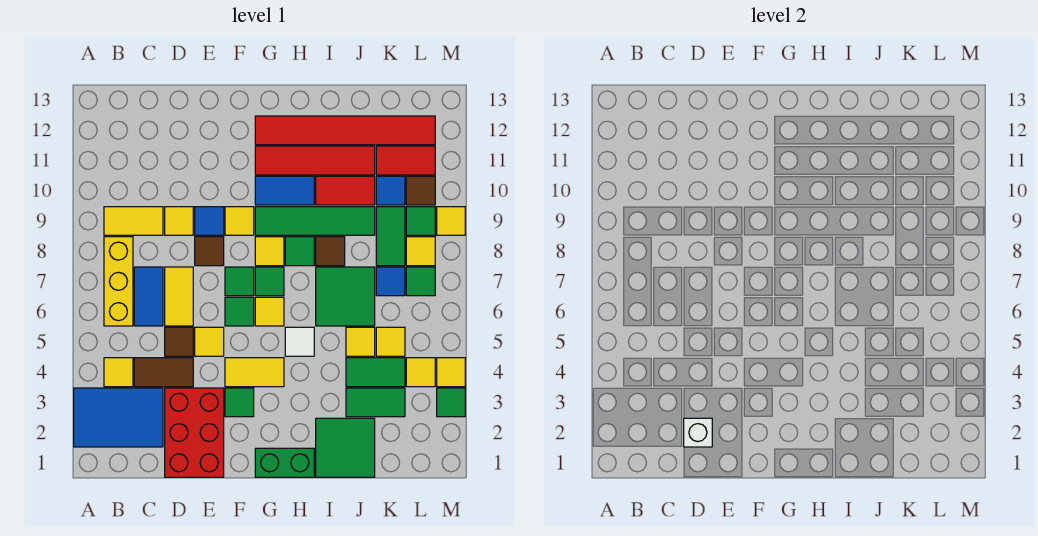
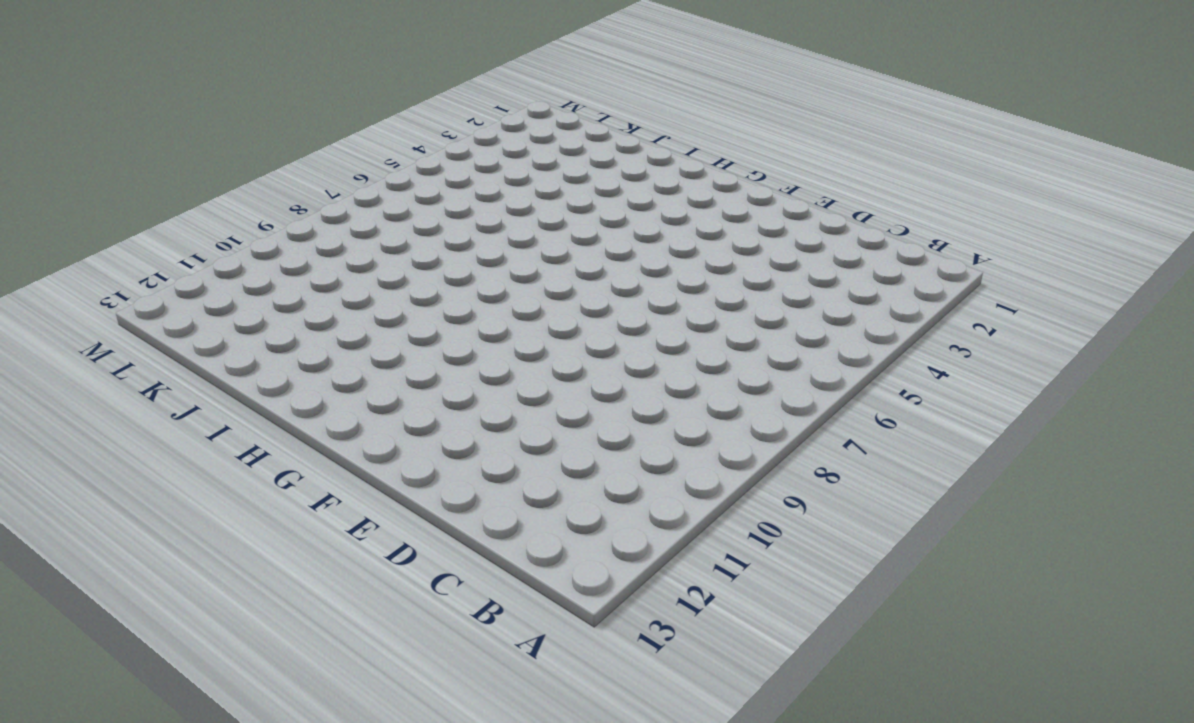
none -> blue 2x3 tile [74,388,163,447]
none -> yellow 1x1 tile [104,358,133,387]
none -> yellow 1x3 brick [104,237,133,326]
none -> yellow 1x2 tile [104,207,163,235]

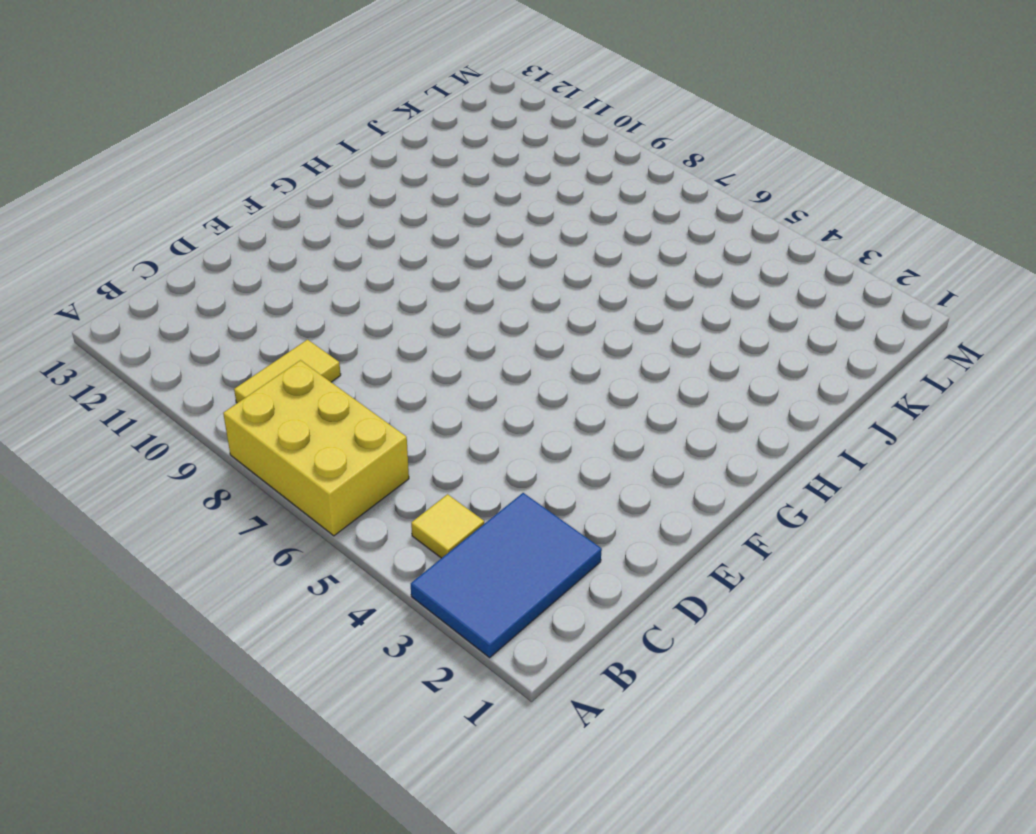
yellow 2x3 brick [223,360,409,536] -> yellow 1x3 brick [104,237,133,326]
none -> brown 1x2 tile [134,358,193,387]
none -> blue 1x2 tile [134,267,163,326]
none -> red 2x3 brick [165,388,224,477]
none -> brown 1x1 tile [165,327,193,356]

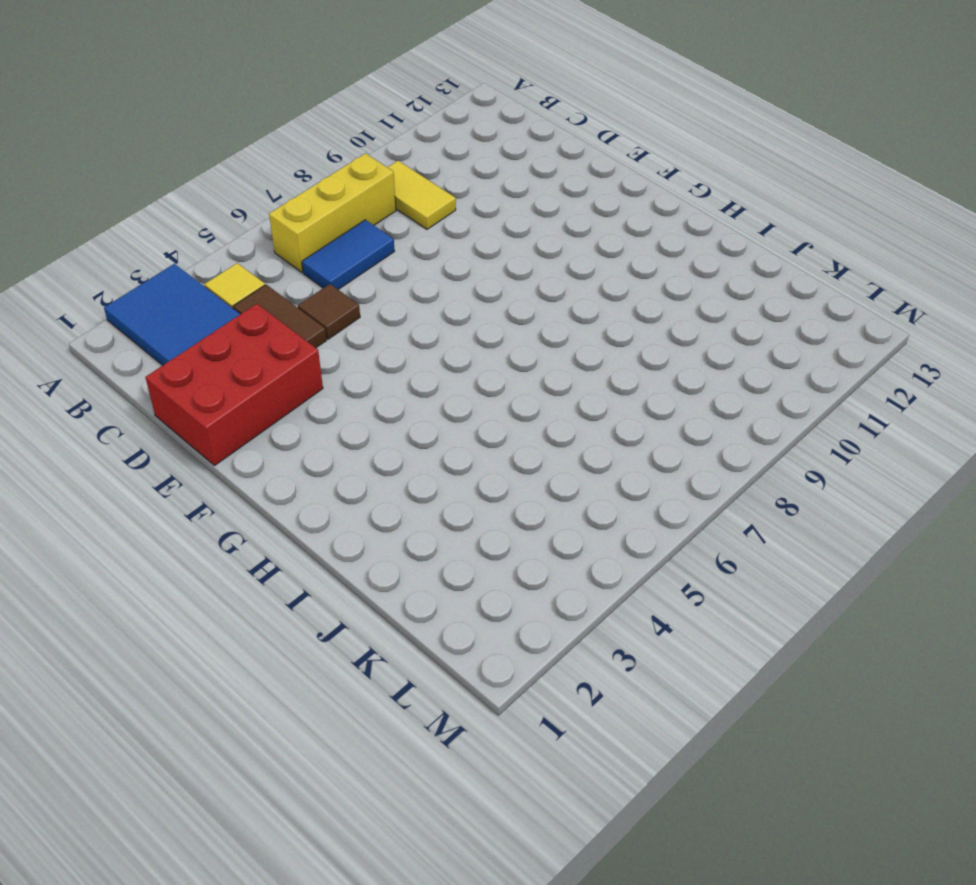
none -> yellow 1x2 tile [165,267,193,326]
none -> yellow 1x1 tile [165,207,193,235]
none -> yellow 1x1 tile [195,327,224,356]
none -> brown 1x1 tile [195,237,224,266]

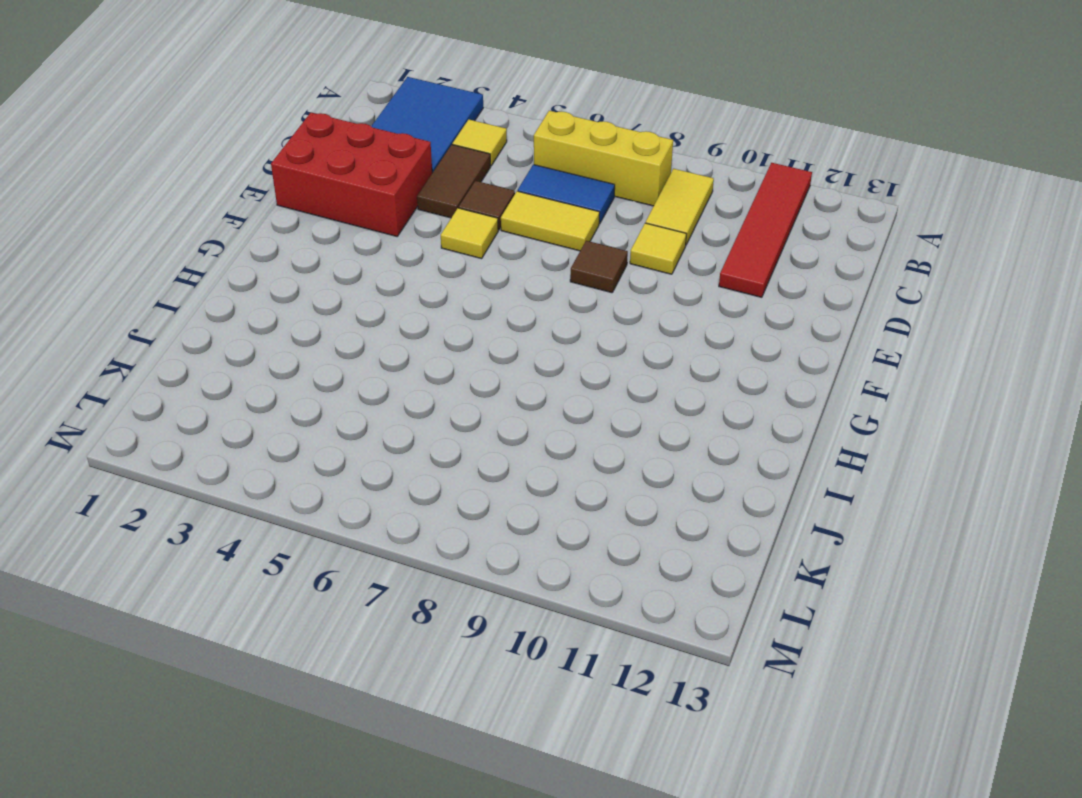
red 1x4 tile [719,163,812,297] -> red 1x4 tile moved to [255,146,375,175]
none -> blue 1x1 tile [195,207,224,235]
none -> green 1x1 tile [225,388,254,417]
none -> yellow 1x2 tile [225,358,284,387]
none -> green 1x1 tile [225,297,254,326]

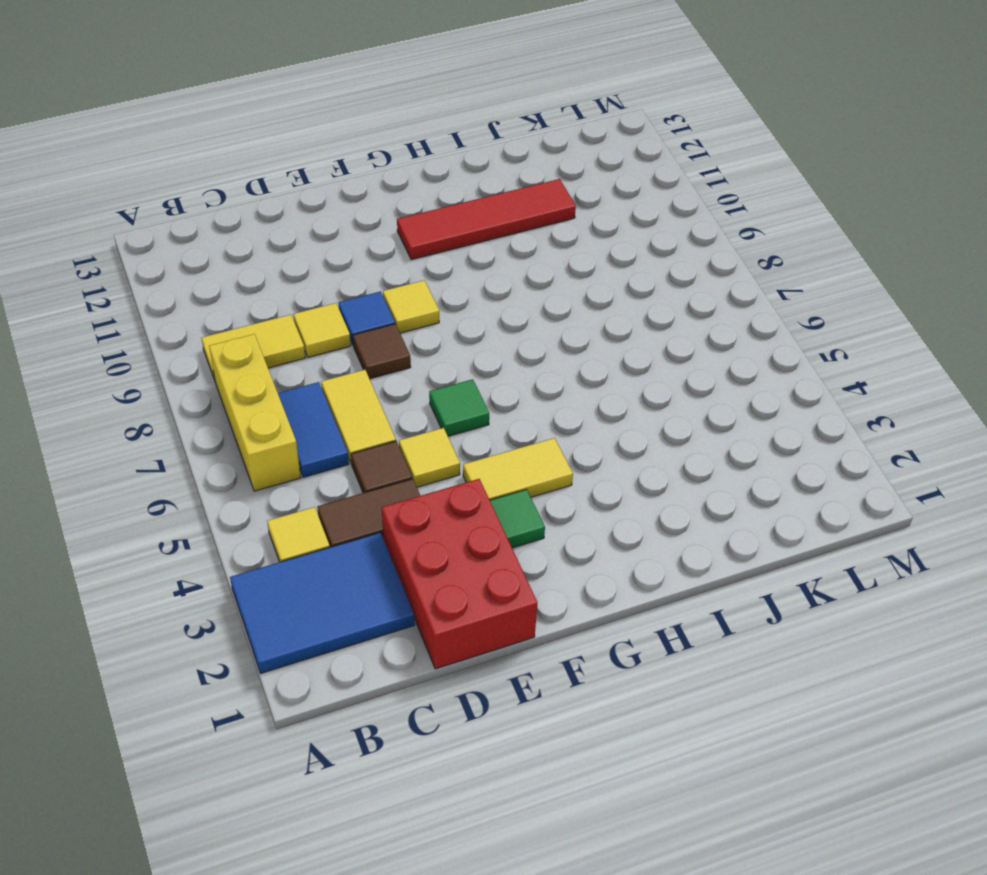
none -> green 1x1 tile [225,267,254,296]
none -> green 1x2 brick [255,448,314,477]
none -> yellow 1x1 tile [255,297,284,326]
none -> green 1x1 tile [255,267,284,296]

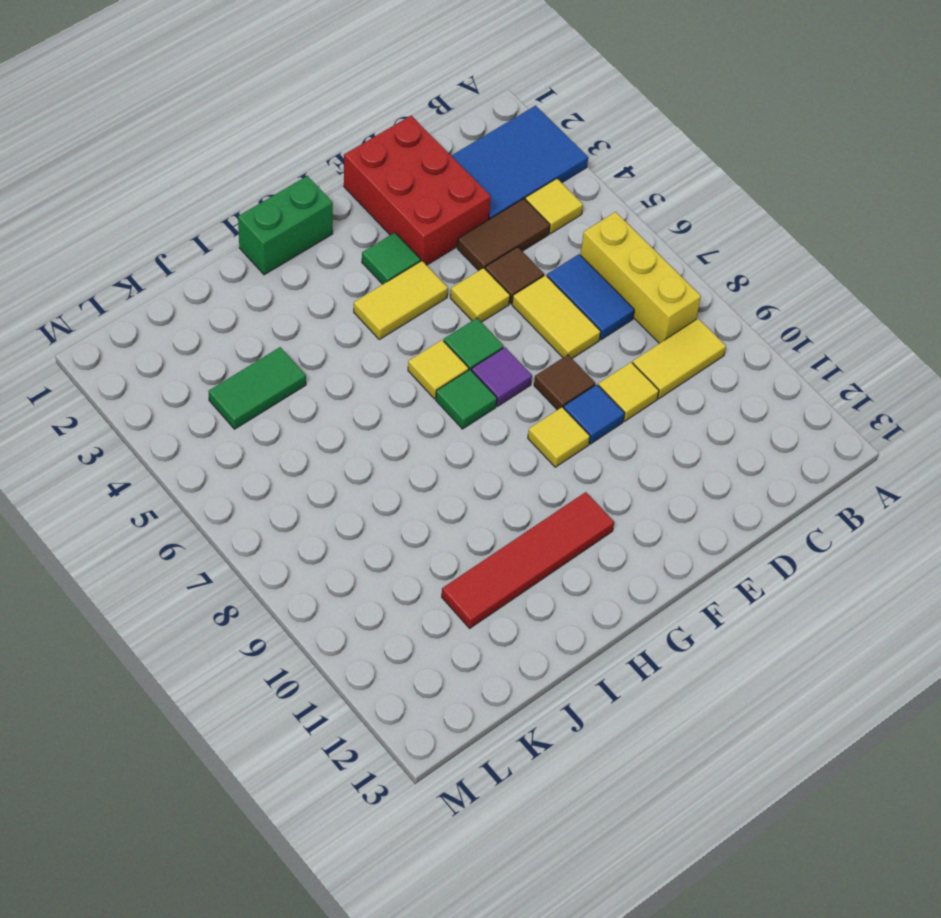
purple 1x1 tile [472,347,532,406] -> green 1x1 tile [225,267,254,296]
none -> yellow 1x1 tile [255,237,284,266]
none -> green 1x4 tile [255,207,375,235]
none -> blue 1x2 tile [255,176,314,205]
none -> red 1x6 tile [255,116,435,145]

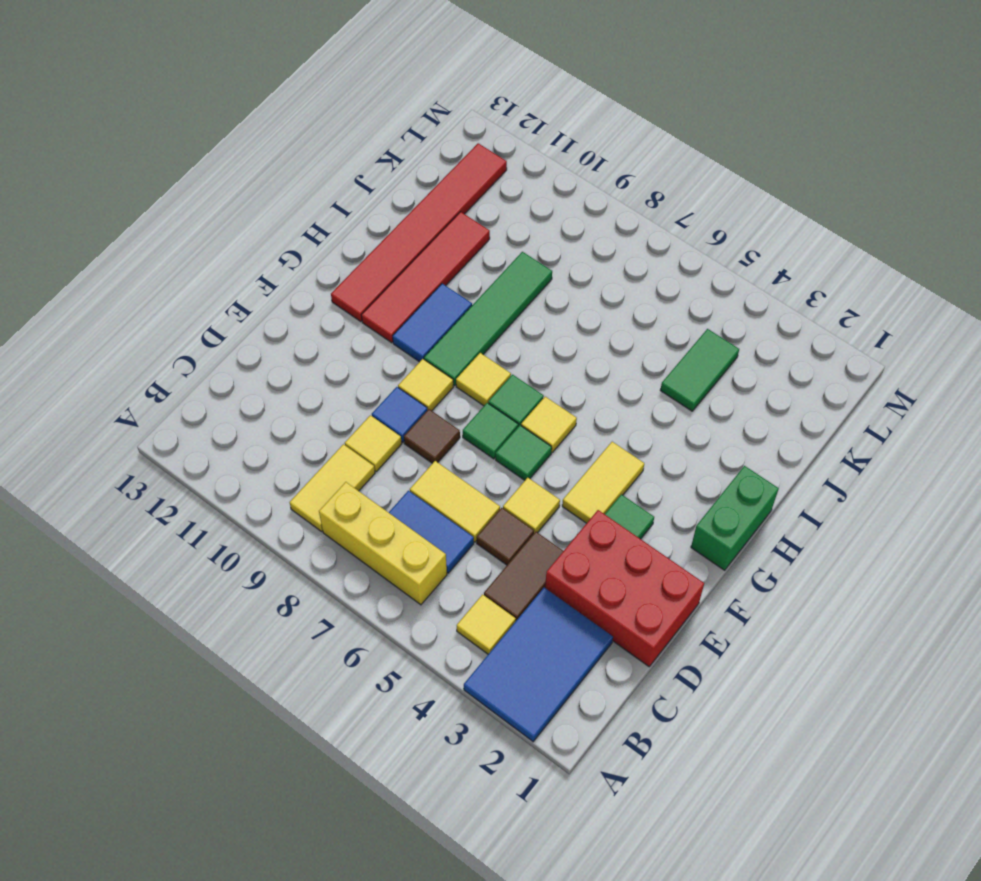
none -> white 1x1 tile [285,327,314,356]
none -> green 1x1 tile [285,237,314,266]
none -> green 2x2 tile [316,418,375,477]
none -> green 2x2 tile [316,267,375,326]

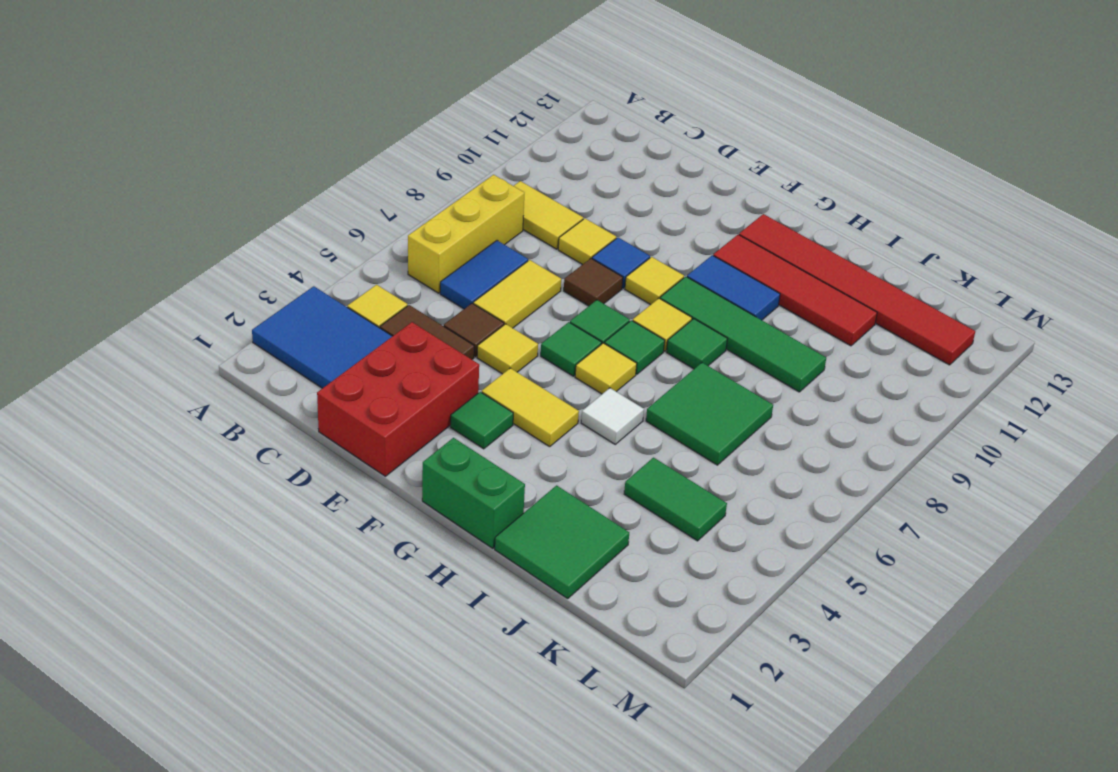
none -> brown 1x1 tile [316,237,345,266]
none -> red 1x2 tile [316,176,375,205]
none -> green 1x2 tile [346,388,405,417]
none -> yellow 1x1 tile [346,327,375,356]

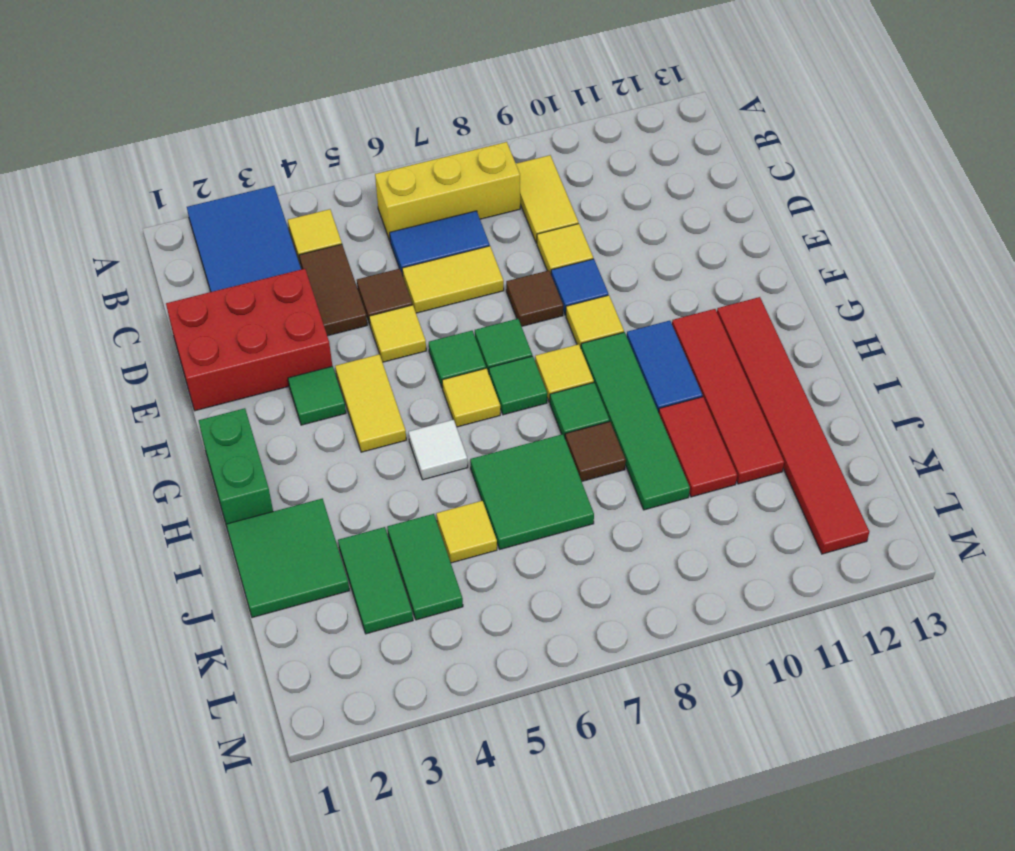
none -> yellow 1x1 tile [376,327,405,356]
none -> blue 1x1 tile [376,267,405,296]
none -> green 1x2 tile [376,207,405,266]
none -> blue 1x1 tile [376,176,405,205]

